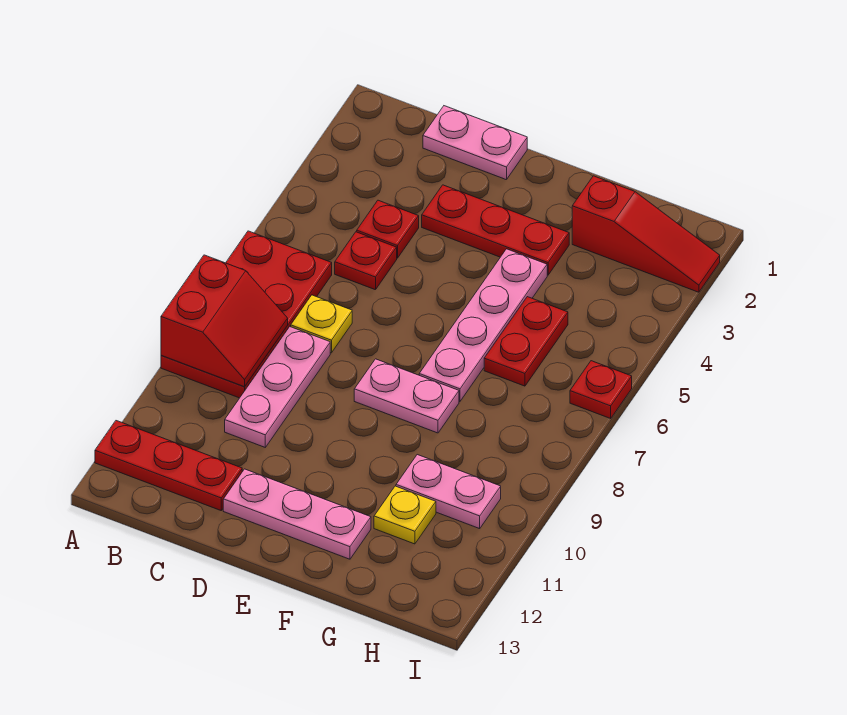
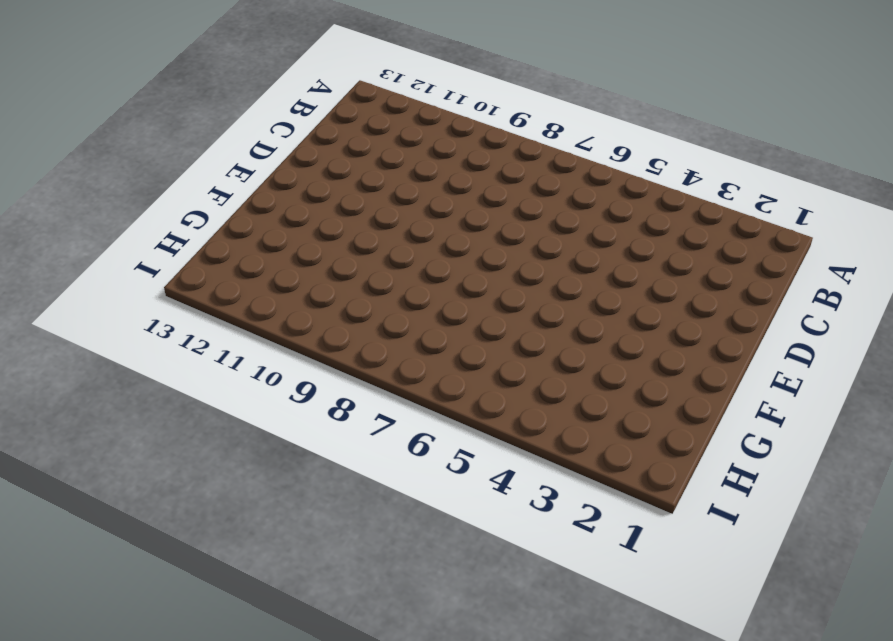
none -> red 2x4 plate [161,231,332,398]
none -> red 1x3 plate [95,421,242,510]
none -> pink 1x2 plate [423,106,527,180]

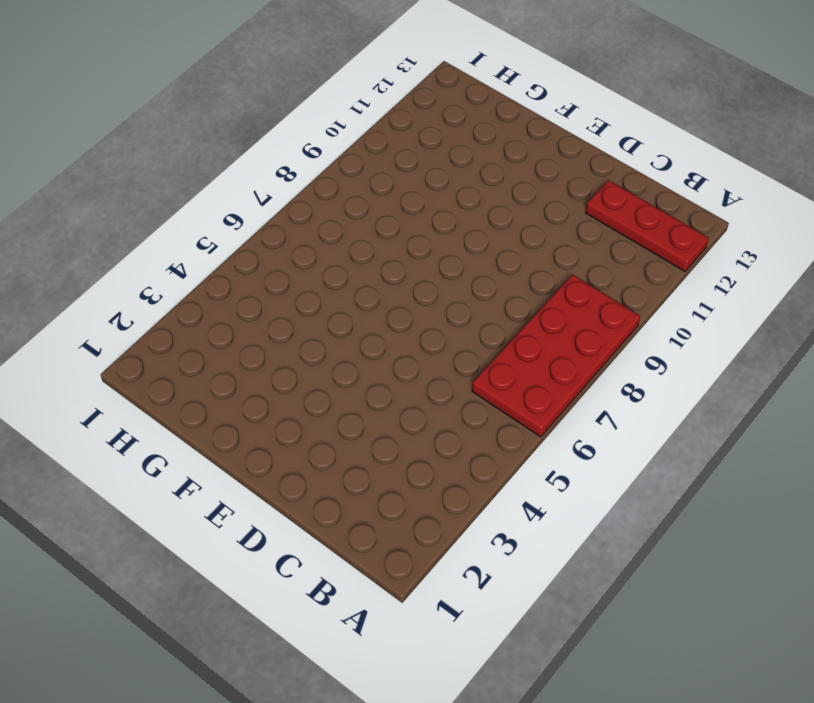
none -> pink 1x2 plate [423,106,527,180]
none -> red 1x1 plate [357,200,419,258]
none -> red 1x1 plate [335,232,397,290]

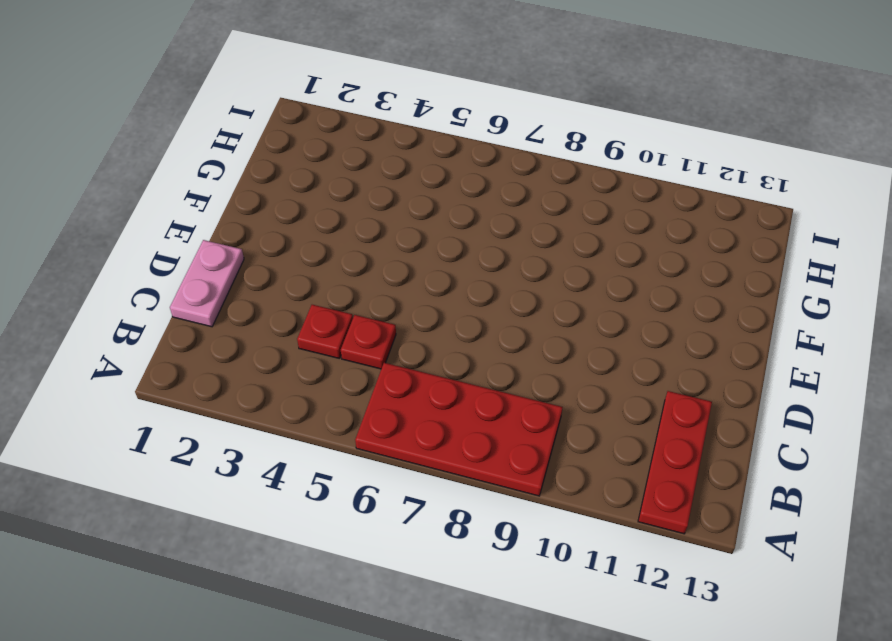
none -> yellow 1x1 plate [291,295,352,353]
none -> pink 1x3 plate [225,327,330,447]
none -> red 1x3 plate [422,185,569,275]

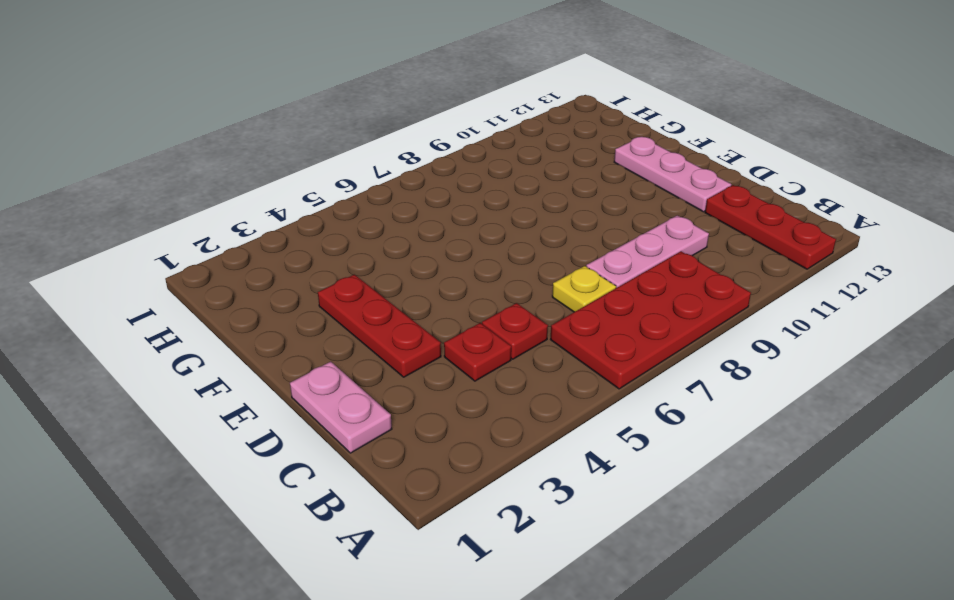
none -> pink 1x2 plate [354,359,459,433]
none -> pink 1x4 plate [419,249,547,401]
none -> red 1x3 slope [572,176,720,292]

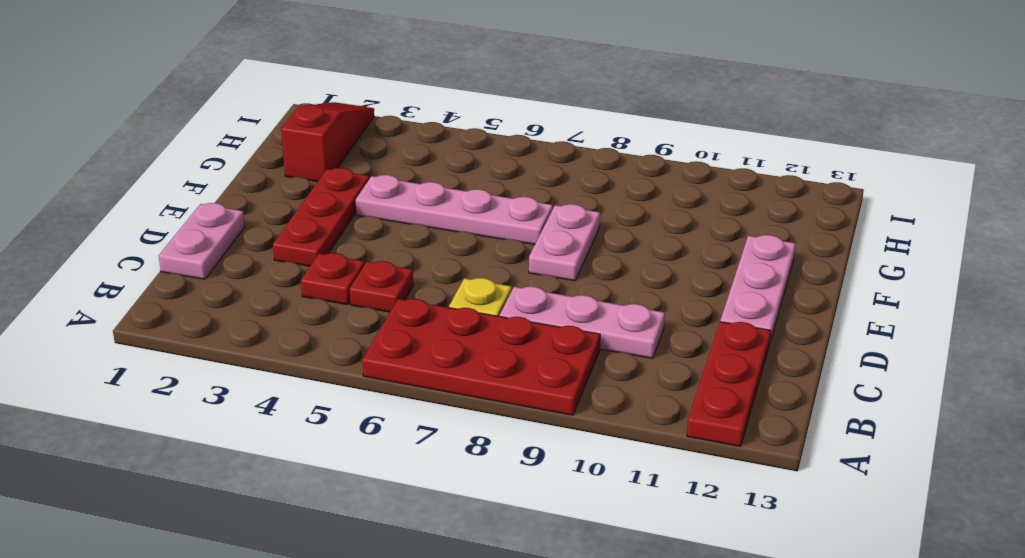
none -> red 1x2 plate [484,297,568,386]
none -> pink 1x2 plate [396,455,501,529]
none -> yellow 1x1 plate [374,486,436,544]

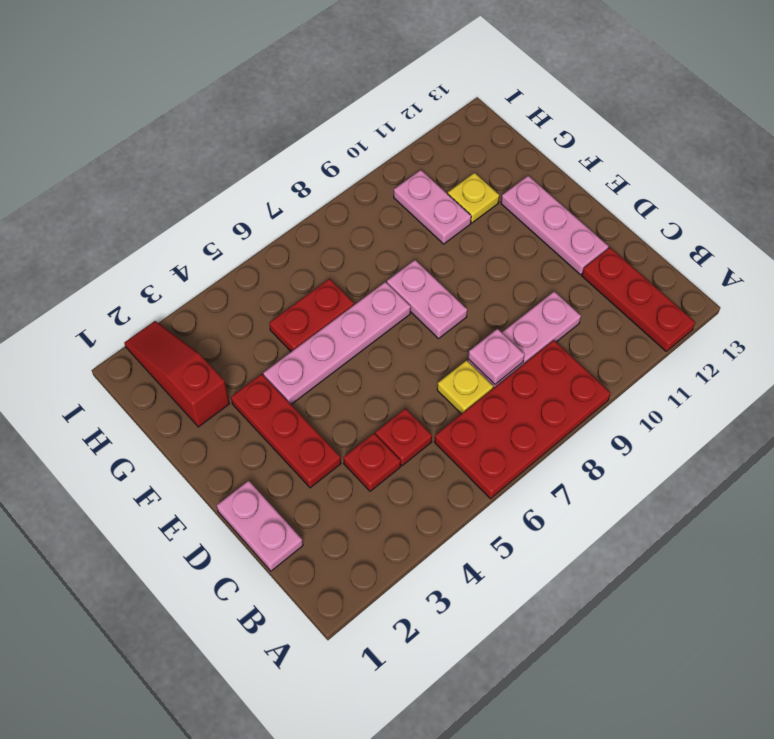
pink 1x1 plate [468,329,525,384] -> none
none -> red 1x1 plate [570,361,632,418]
none -> red 2x2 slope [161,255,288,387]

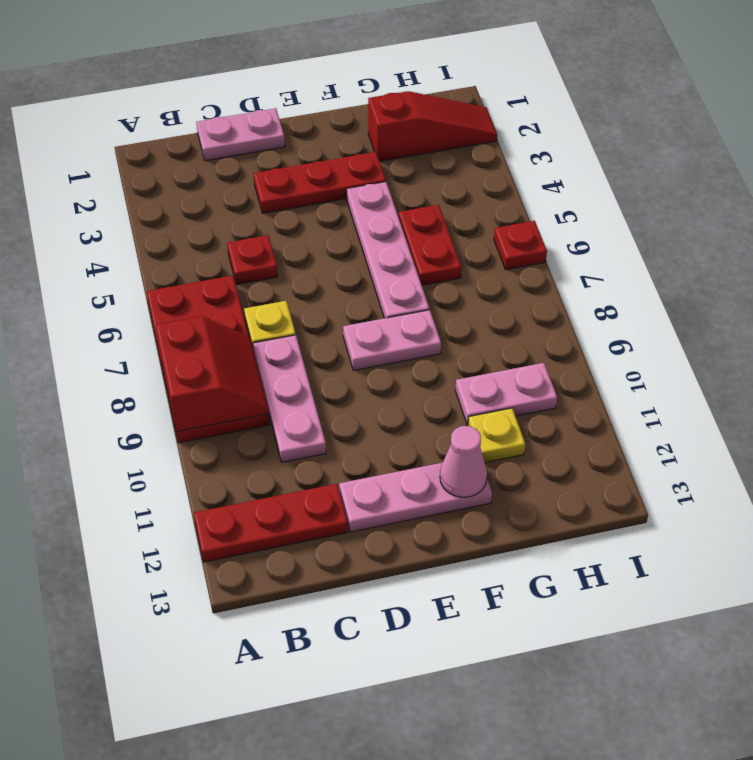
pink 1x1 cone [440,426,487,497] -> none
none -> red 1x1 plate [357,200,419,258]

